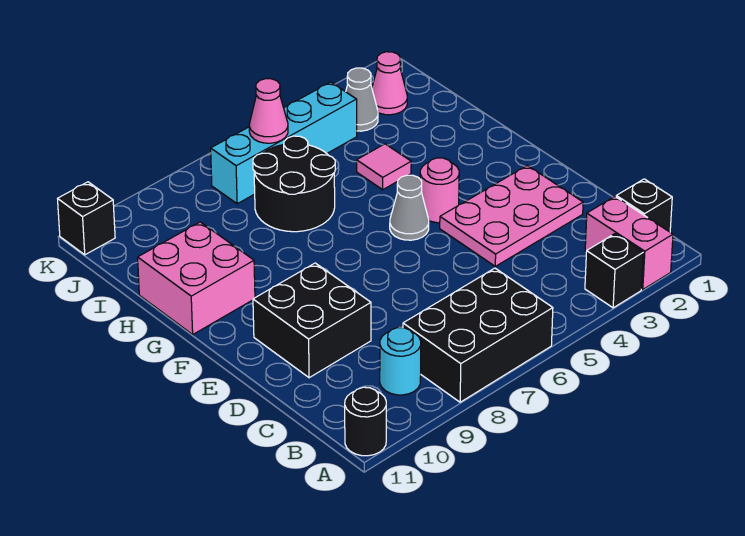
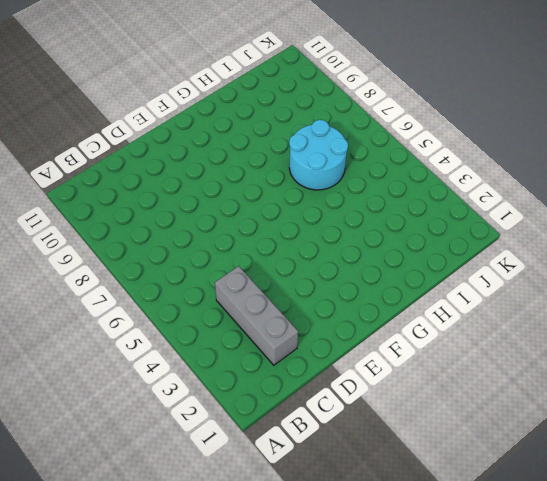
grey 1x3 brick [215,266,298,365] -> none
cyan 2x2 round brick [289,120,348,190] -> black 2x2 round brick [253,136,335,232]
none -> pink 1x2 brick [585,197,673,289]
none -> black 1x1 brick [585,234,643,308]
none -> black 2x3 brick [403,268,553,402]

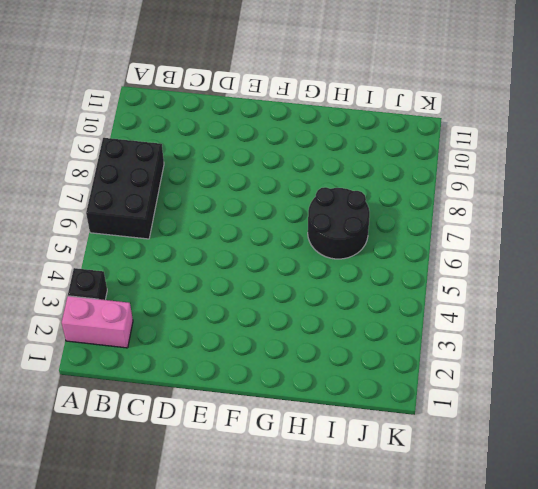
none -> black 1x1 round brick [345,387,386,456]
none -> black 1x1 brick [616,179,672,232]
none -> cyan 1x1 round brick [380,328,421,395]

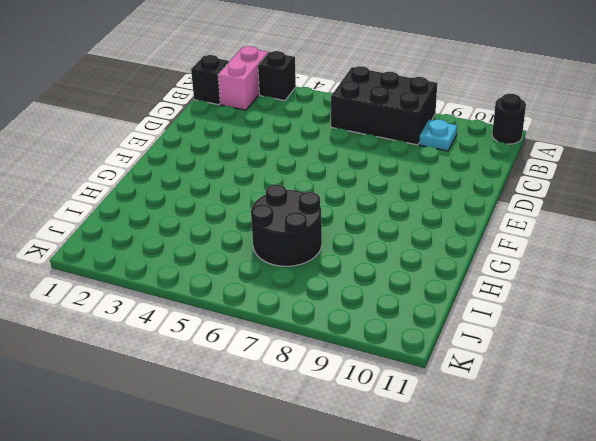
cyan 1x1 plate [419,119,457,151] -> cyan 1x1 round brick [380,328,421,395]
none -> pink 2x3 plate [440,165,583,266]
none -> black 2x2 brick [253,263,371,378]
none -> pink 1x1 round brick [420,158,459,223]

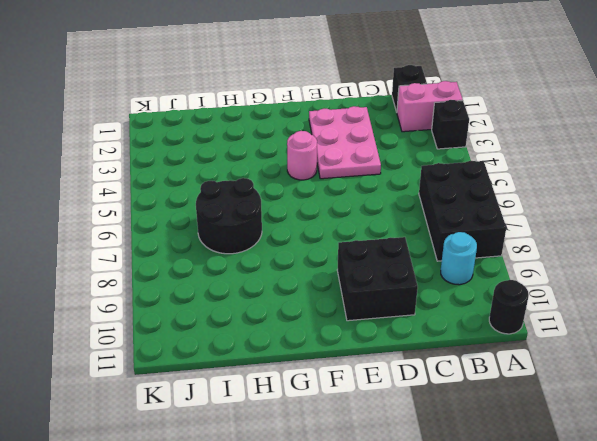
none -> grey 1x1 cone [390,175,429,240]
none -> pink 2x2 brick [138,222,255,334]
none -> pink 1x1 tile [357,144,411,190]

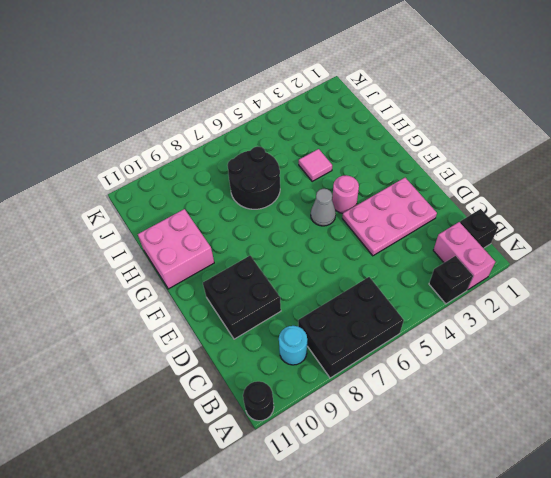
none -> pink 1x1 cone [372,52,407,115]
none -> grey 1x1 cone [346,68,378,131]
none -> cyan 1x4 brick [211,82,357,204]

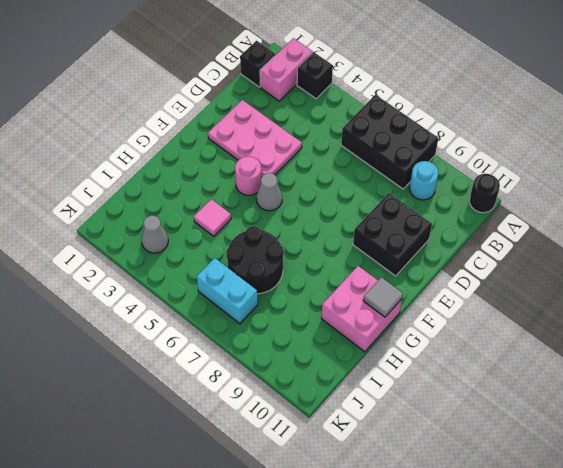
grey 1x1 tile [363,277,403,317] -> none
cyan 1x2 brick [197,258,258,324] -> cyan 1x4 brick [211,82,357,204]
none -> pink 1x1 cone [372,52,407,115]
none -> black 1x1 brick [58,182,115,255]
none -> pink 1x1 cone [249,79,288,143]

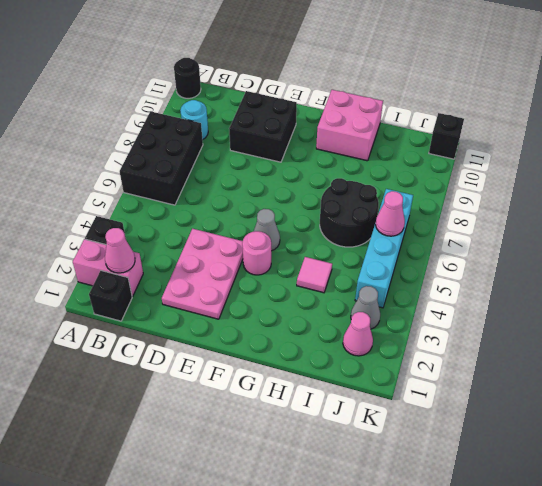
pink 1x1 cone [105,228,135,273] -> none

